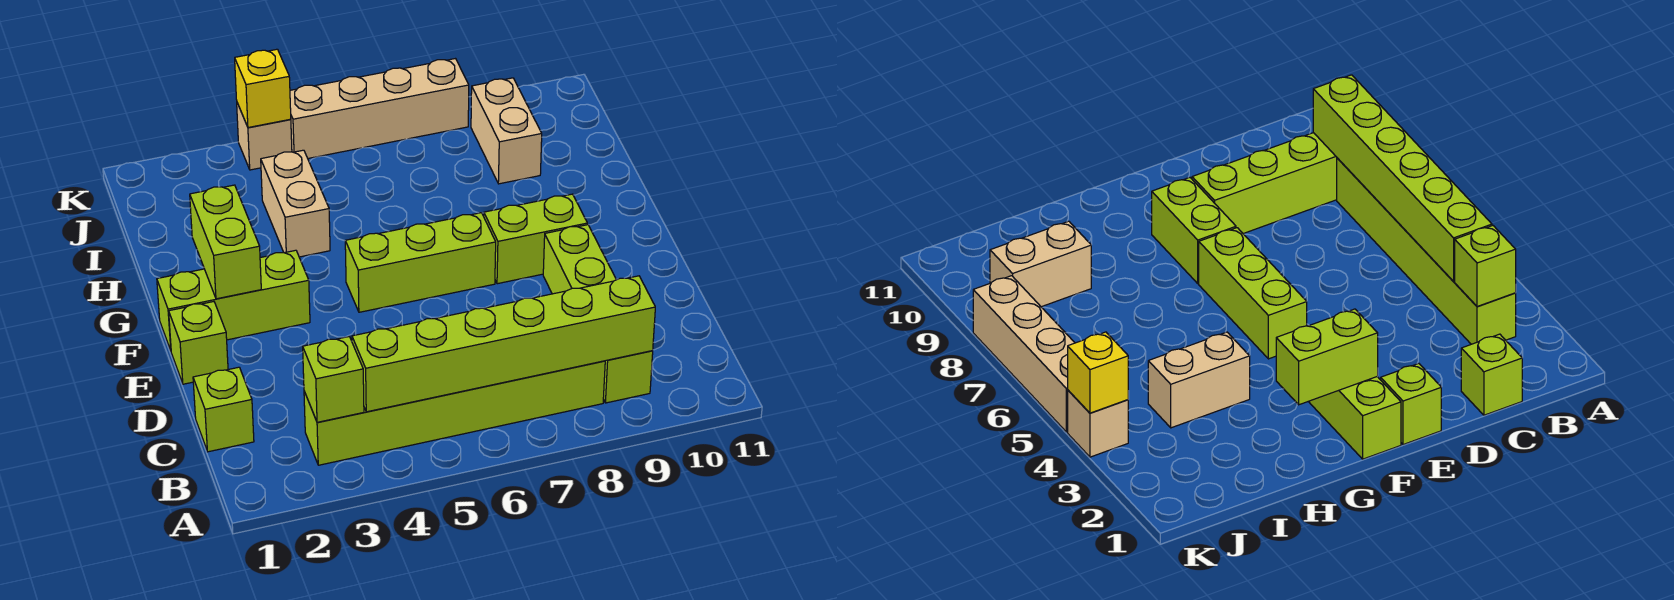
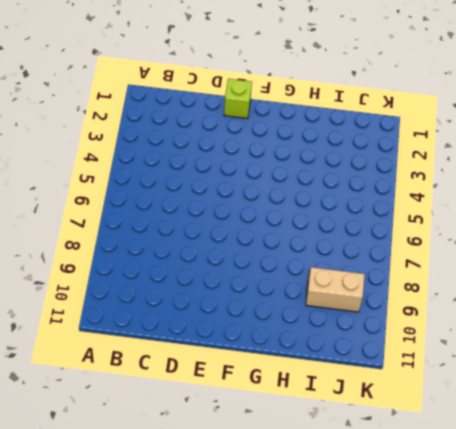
none -> lime 1x6 brick [304,361,605,465]
none -> lime 1x4 brick [543,225,653,403]
none -> lime 1x1 brick [193,367,254,452]

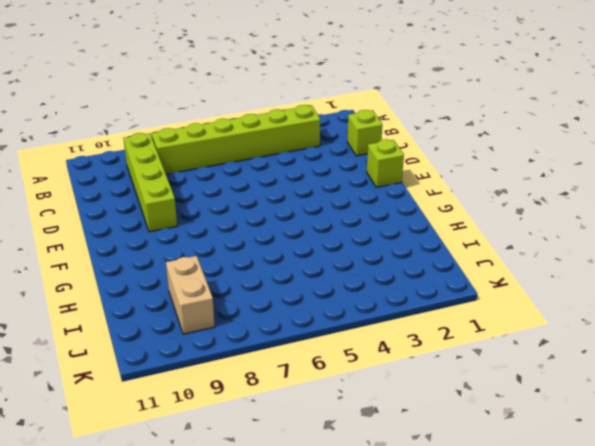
none -> lime 1x3 brick [157,250,310,350]
none -> lime 1x3 brick [345,213,496,312]
none -> lime 1x2 brick [484,194,587,284]

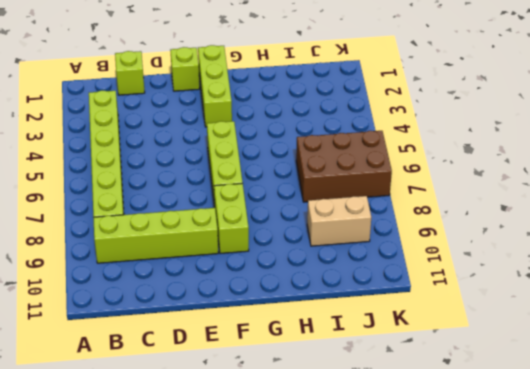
brown 2x3 brick [296,131,392,202] -> tan 1x4 brick [290,59,469,158]
none -> tan 1x2 brick [261,150,330,257]
none -> tan 1x1 brick [237,103,292,170]
none -> lime 1x1 brick [303,337,364,422]

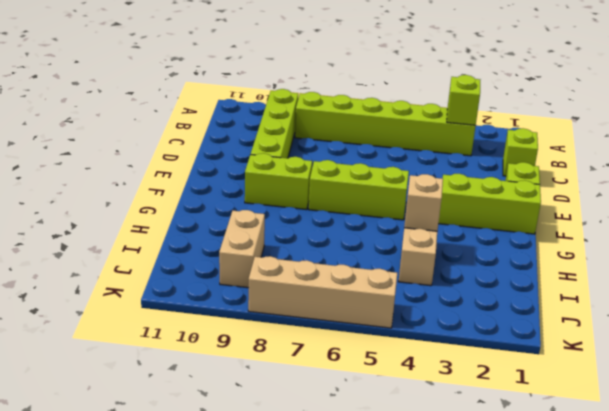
tan 1x1 brick [404,174,443,231] -> tan 1x1 brick moved to [237,103,292,170]
none -> lime 1x6 brick [352,276,655,412]
none -> lime 1x2 brick [190,185,261,299]
none -> yellow 1x1 brick [235,49,291,128]

